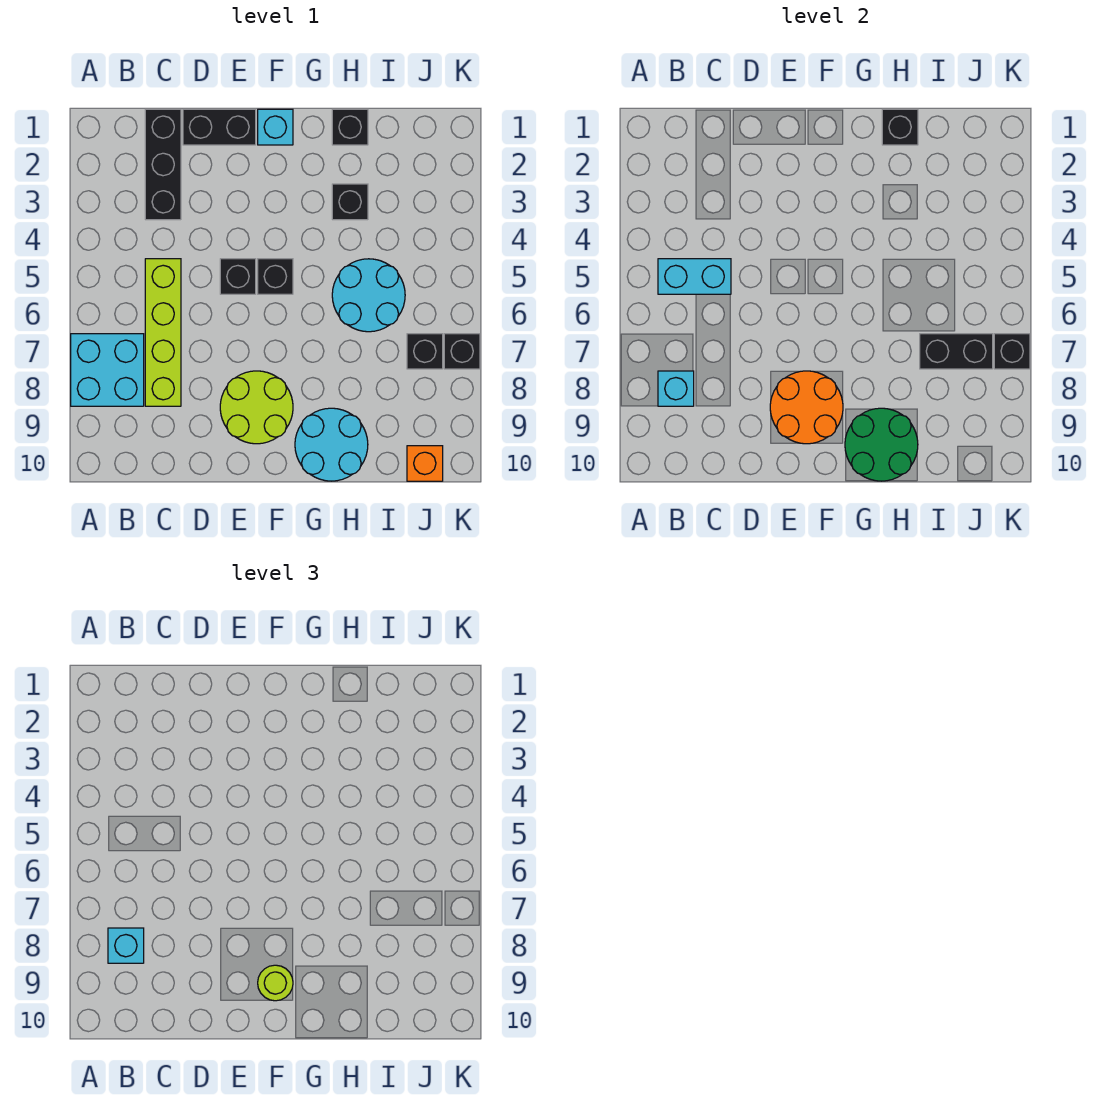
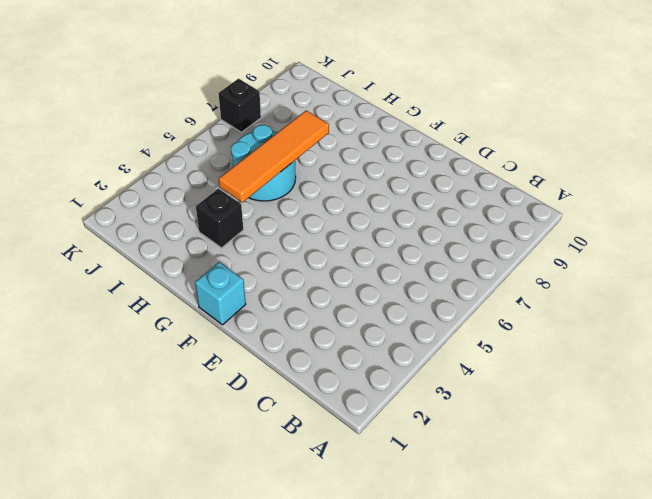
orange 1x4 tile [219,110,329,202] -> none
none -> cyan 2x2 brick [71,334,144,406]
none -> black 1x3 brick [145,109,181,220]
none -> lime 1x4 brick [145,259,181,406]

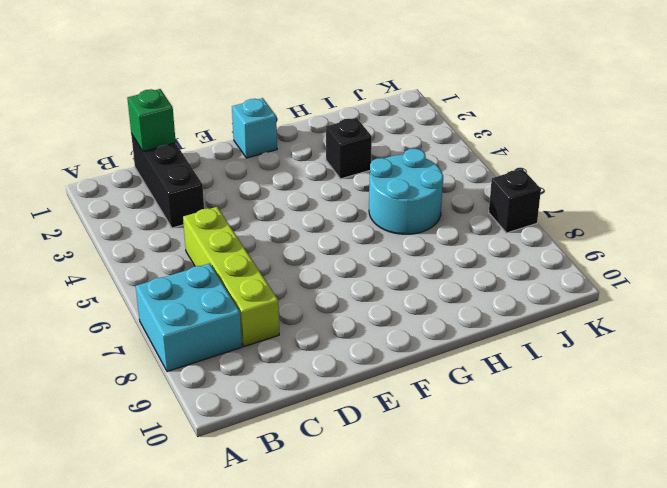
green 1x1 brick [127,89,176,151] -> none
none -> black 1x2 brick [183,109,256,145]
none -> black 1x1 brick [220,259,256,294]
none -> lime 2x2 round brick [220,371,293,444]

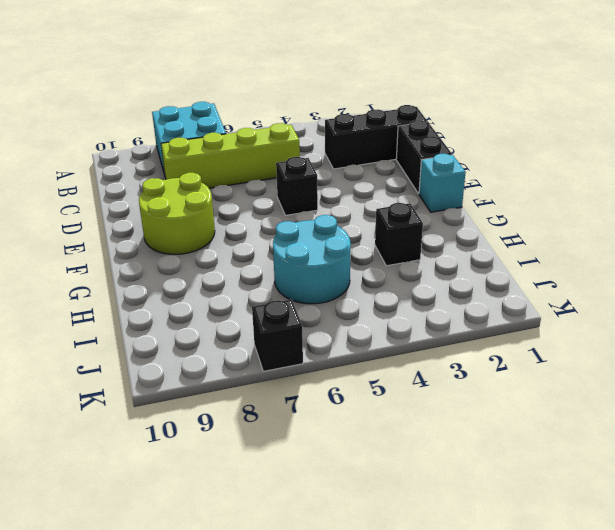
none -> black 1x1 brick [258,259,293,294]
none -> cyan 2x2 round brick [295,408,368,481]
none -> black 1x1 brick [332,109,368,145]

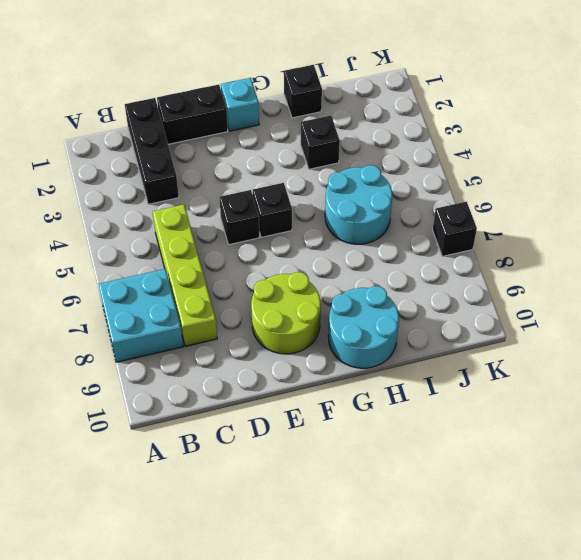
none -> black 1x1 brick [407,334,443,369]
none -> orange 1x1 brick [407,446,443,481]
none -> cyan 1x2 brick [658,259,731,294]

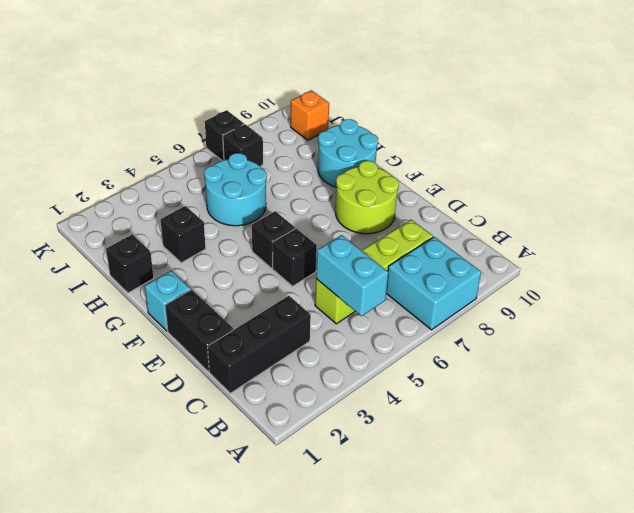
none -> cyan 1x1 brick [658,371,694,406]
none -> orange 2x2 round brick [770,371,843,444]
none -> green 2x2 round brick [845,408,918,481]

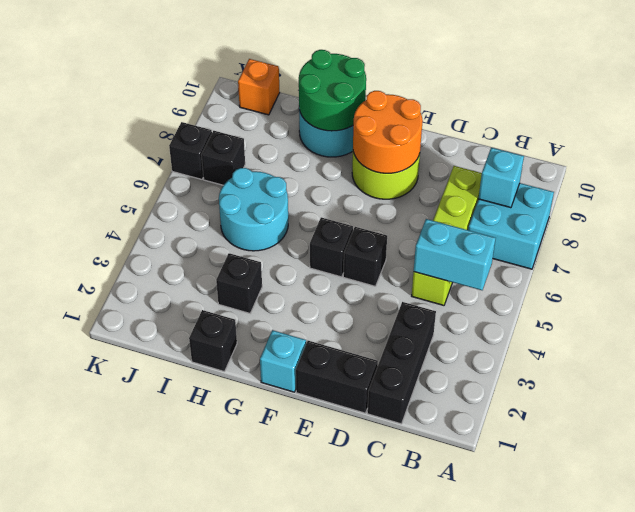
none -> black 1x1 brick [882,109,918,145]
none -> black 1x2 brick [920,334,993,369]
none -> black 1x1 brick [994,334,1030,369]

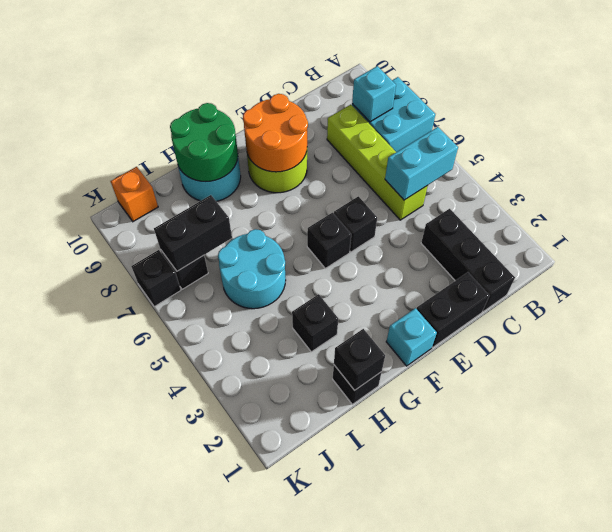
none -> black 1x1 brick [994,334,1030,369]
none -> cyan 1x1 brick [108,928,144,963]
none -> lime 1x1 round brick [258,965,293,1001]

